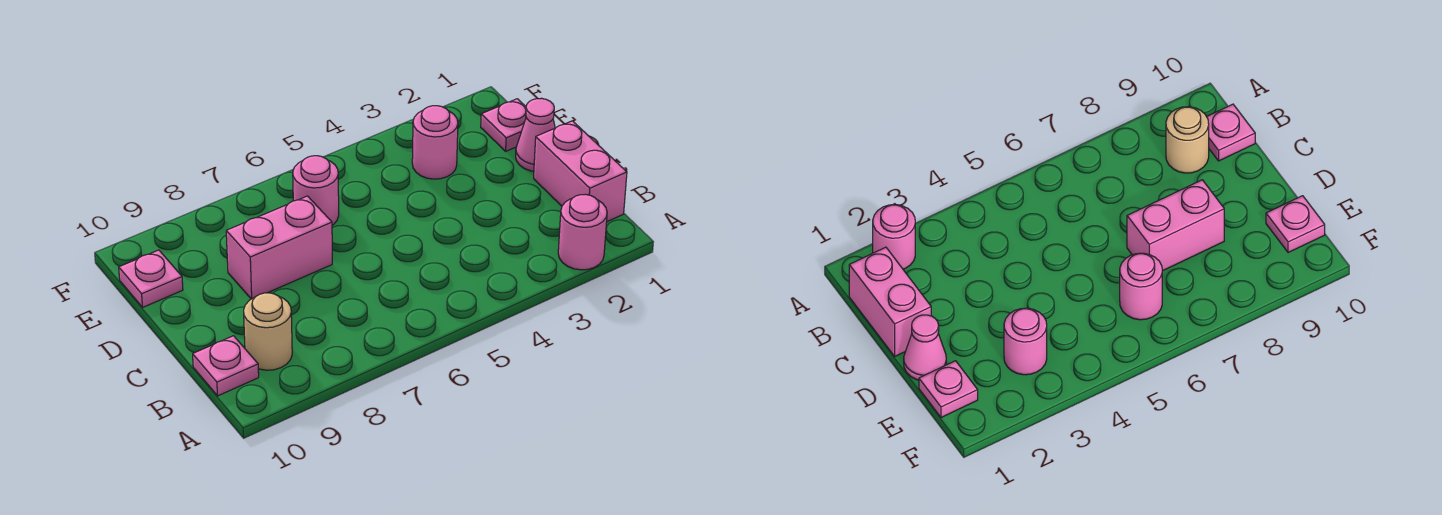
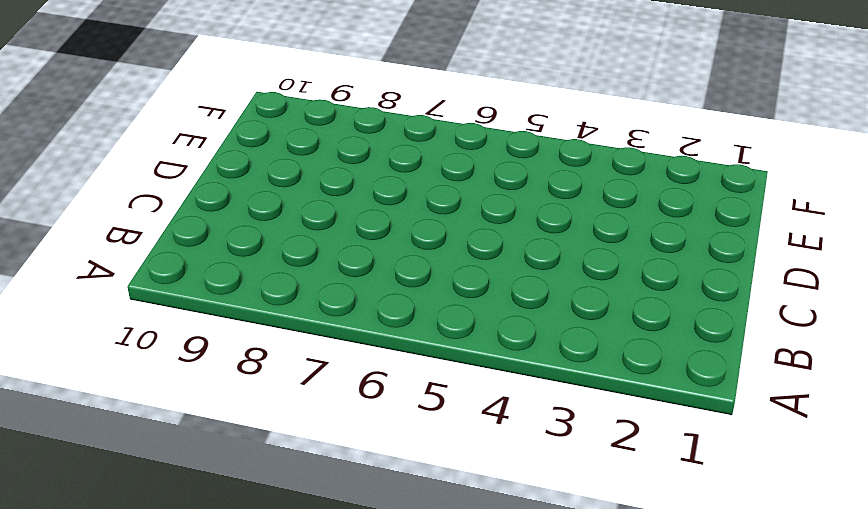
none -> pink 1x1 round brick [558,194,607,270]
none -> pink 1x2 brick [534,121,627,222]

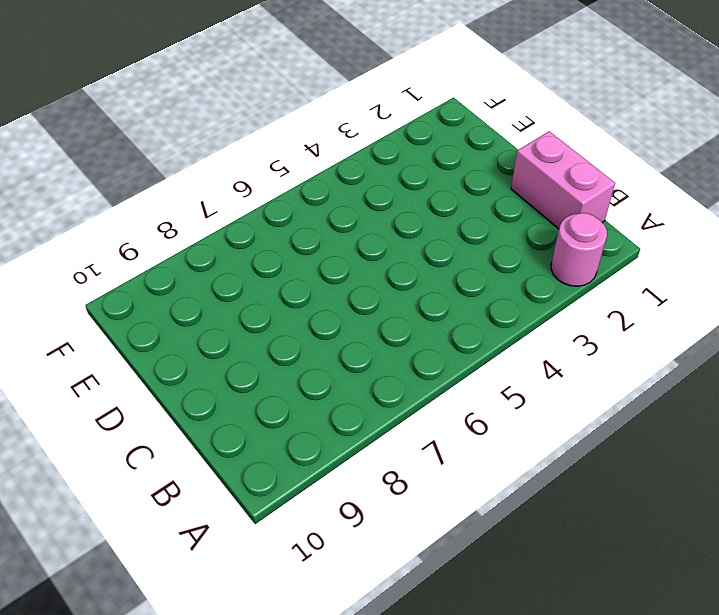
none -> tan 1x1 round brick [244,293,292,370]
none -> pink 1x1 plate [193,336,259,396]

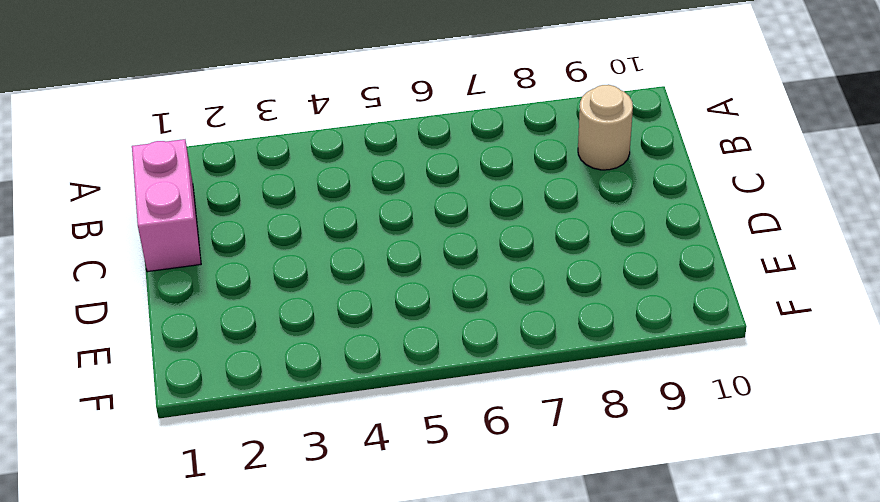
none -> pink 1x1 round brick [558,194,607,270]
none -> pink 1x1 plate [193,336,259,396]

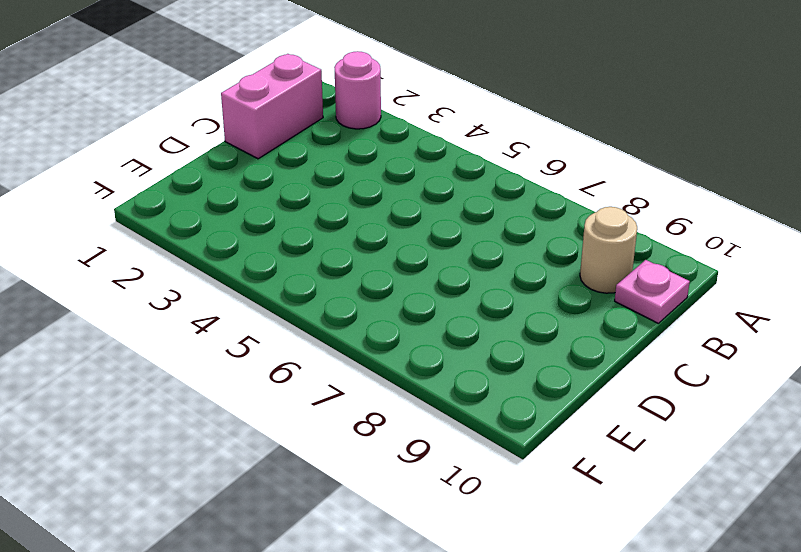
none -> pink 1x1 cone [516,98,555,171]
none -> pink 1x2 brick [226,196,332,299]

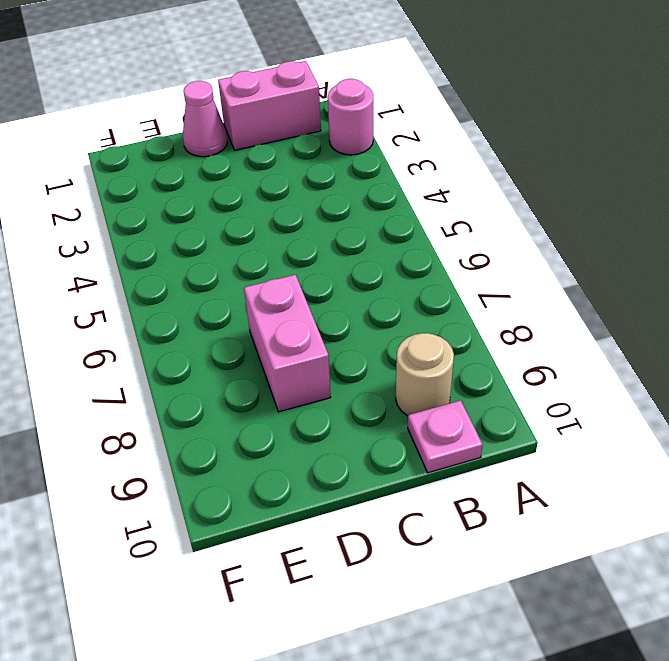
none -> pink 1x1 plate [481,99,526,151]
none -> pink 1x1 round brick [412,106,458,179]

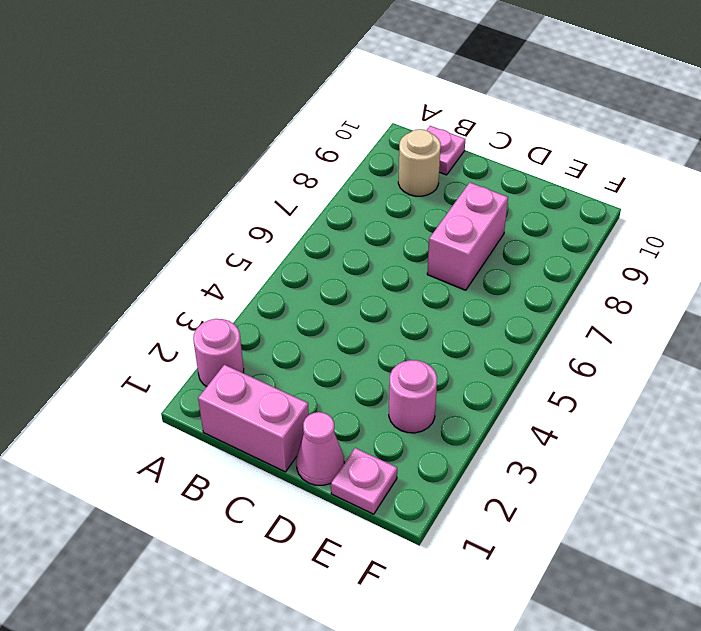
none -> pink 1x1 round brick [293,156,339,225]
none -> pink 1x1 plate [119,250,183,307]

